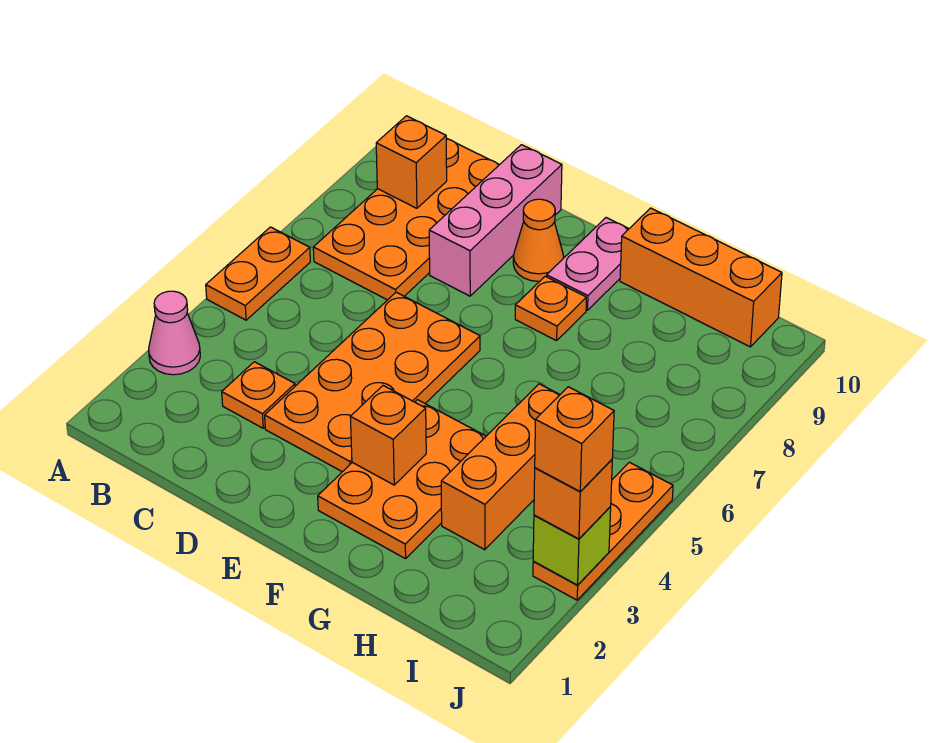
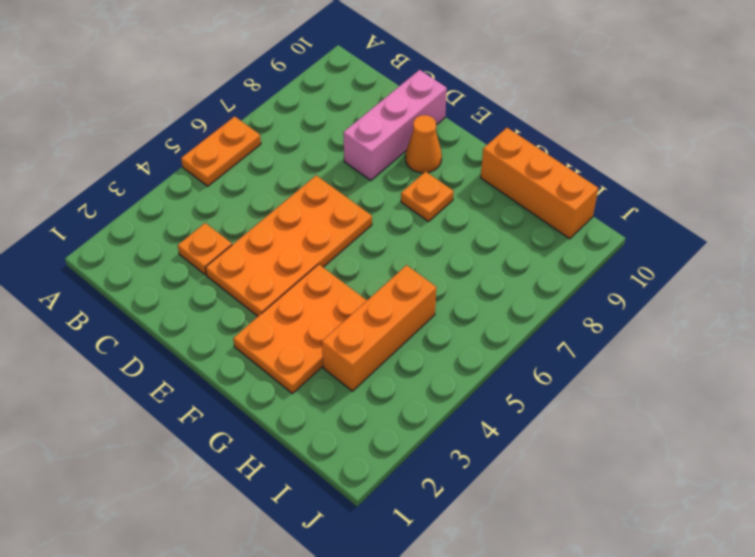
none -> pink 1x1 cone [149,291,200,375]
none -> orange 2x4 plate [313,138,499,300]
none -> pink 1x2 plate [547,218,629,310]

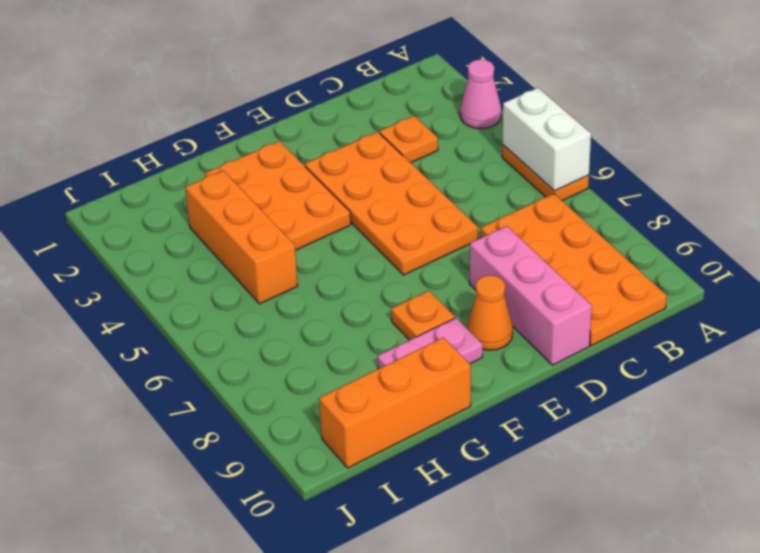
white 1x2 brick [503,88,591,191] -> none
pink 1x2 plate [378,318,483,369] -> pink 1x2 plate turned to [547,218,629,310]
none -> orange 1x3 plate [533,462,673,600]
none -> orange 1x1 brick [376,116,447,208]
none -> orange 1x1 brick [350,386,426,485]

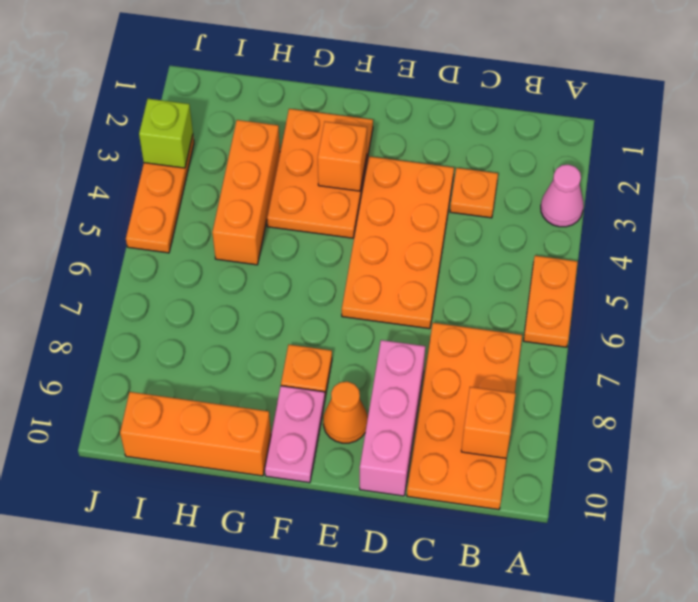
none -> orange 1x1 brick [534,460,612,539]
none -> orange 1x1 brick [535,387,614,492]

